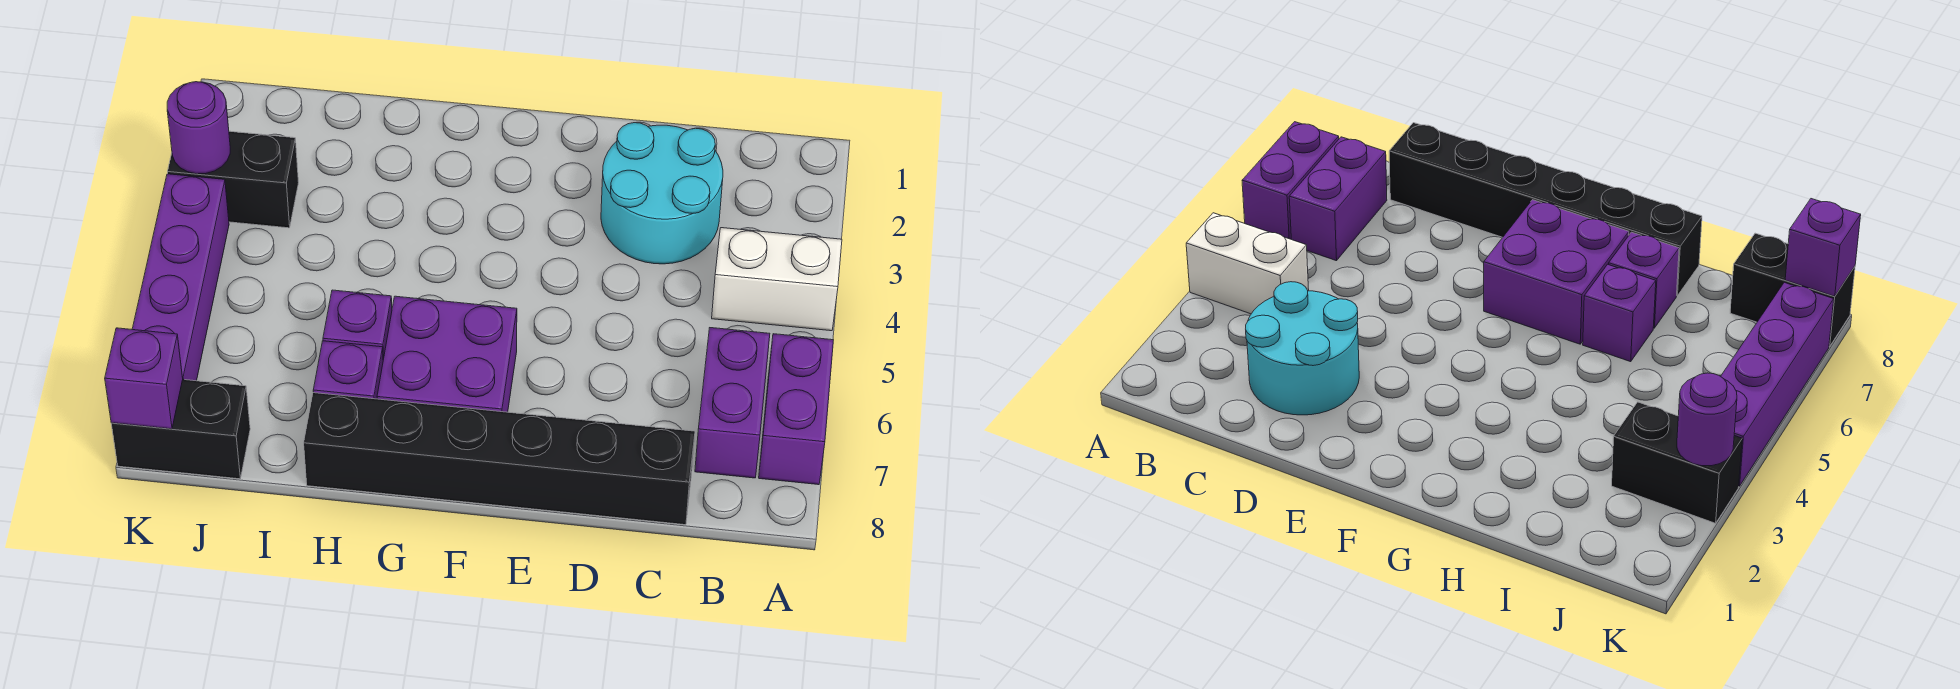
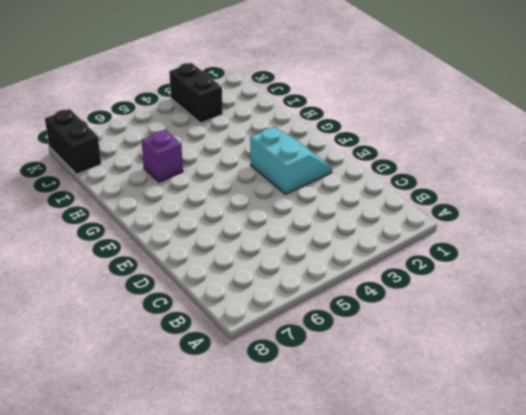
cyan 2x2 slope [250,127,332,194] -> none
none -> white 1x2 brick [712,228,842,331]
none -> purple 1x2 brick [759,334,833,485]
none -> purple 1x2 brick [695,328,770,478]

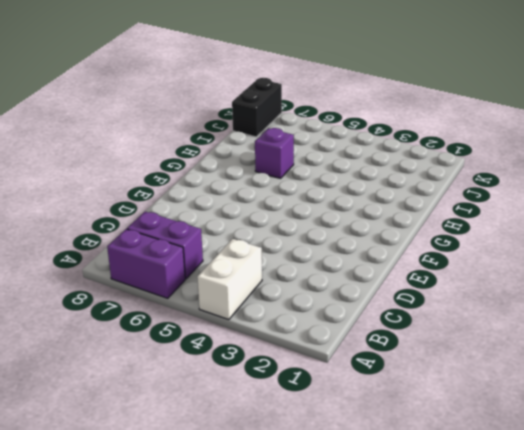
none -> cyan 2x2 round brick [601,123,723,264]
none -> black 1x6 brick [304,393,695,525]
none -> purple 2x2 brick [377,296,517,412]

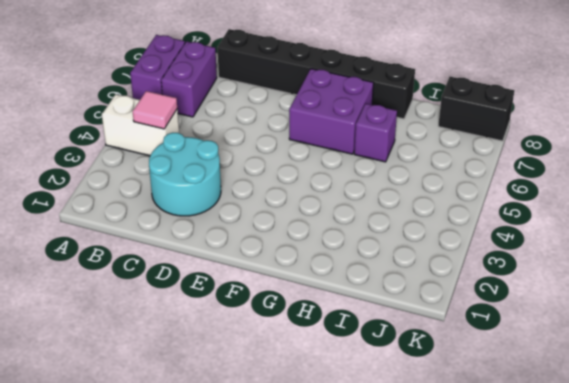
pink 1x1 tile [133,91,177,129] -> none
none -> purple 1x1 brick [313,341,383,399]
none -> black 1x2 brick [168,131,299,228]
none -> purple 1x4 brick [132,174,229,381]

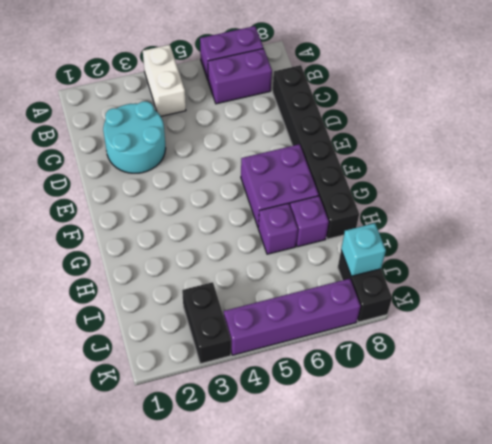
cyan 1x1 brick [341,223,386,276] -> none
none -> purple 1x1 round brick [167,82,230,174]
none -> purple 1x1 brick [105,328,183,429]

